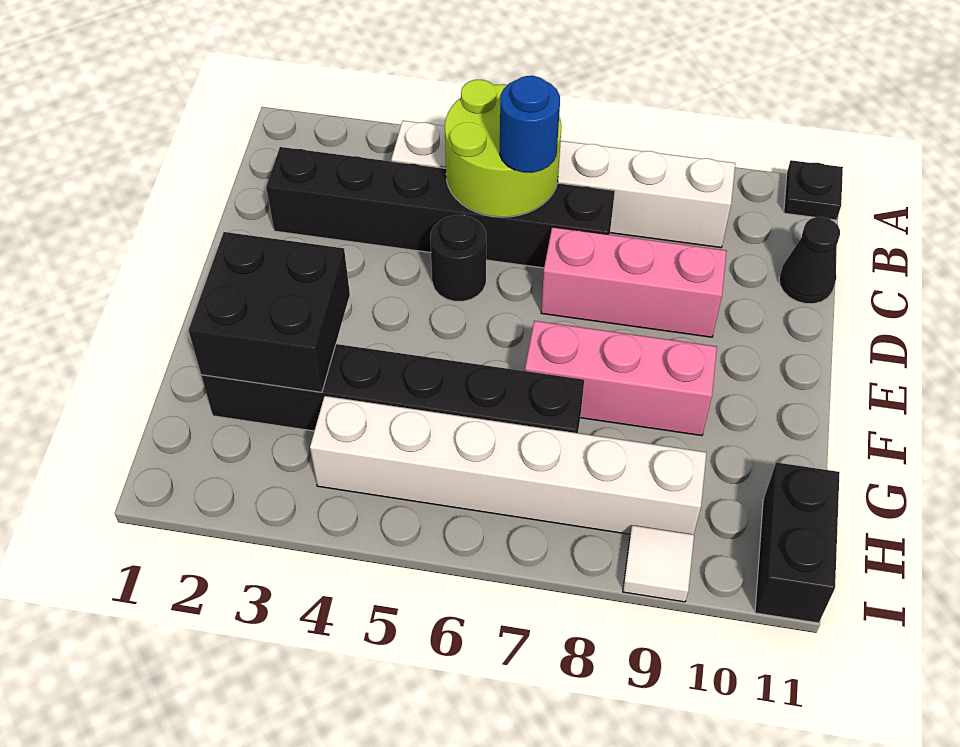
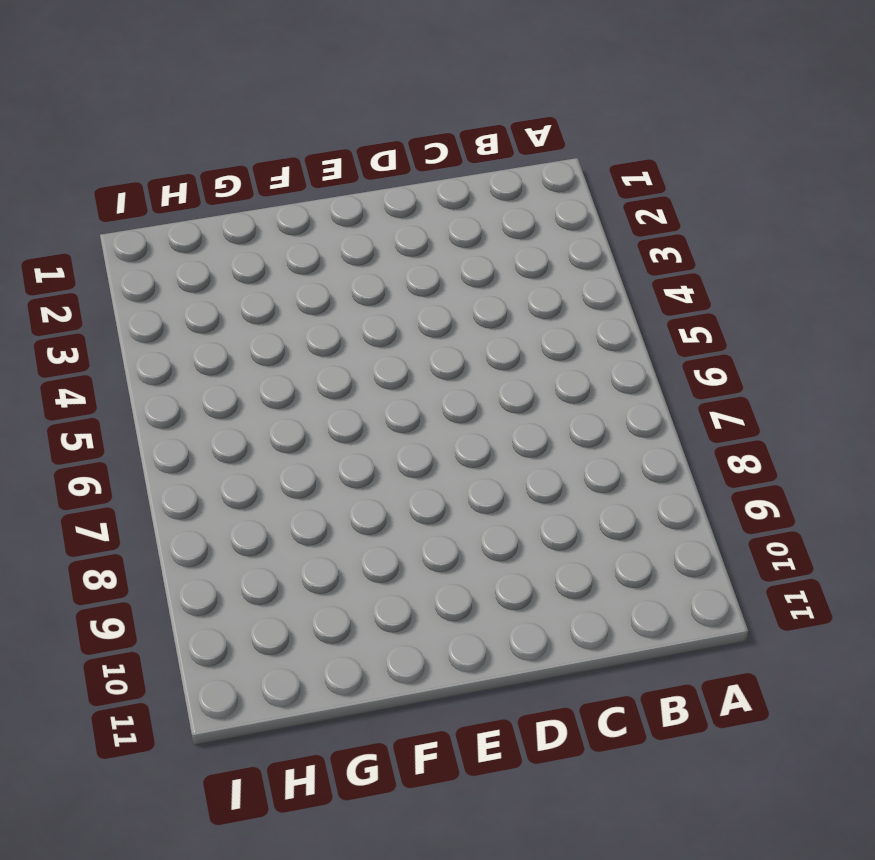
none -> black 1x1 plate [784,160,843,220]
none -> white 1x6 brick [391,121,735,248]
none -> black 1x6 brick [266,147,615,268]

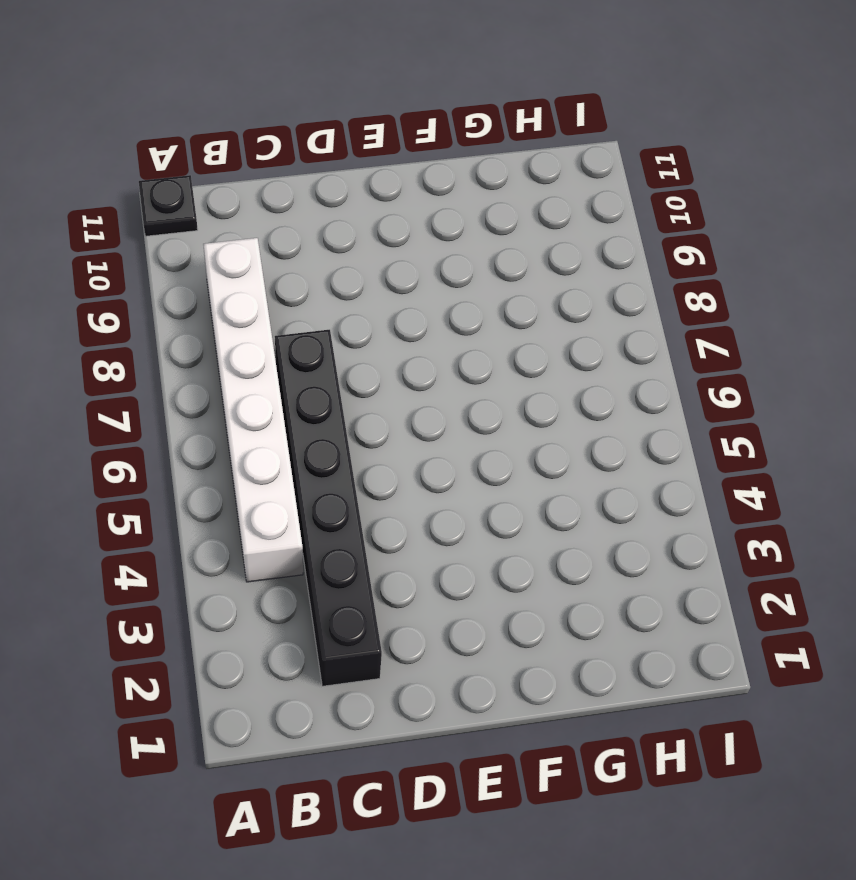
none -> black 1x1 cone [779,217,840,304]
none -> black 1x1 round brick [430,215,486,301]
none -> pink 1x3 brick [541,227,727,337]

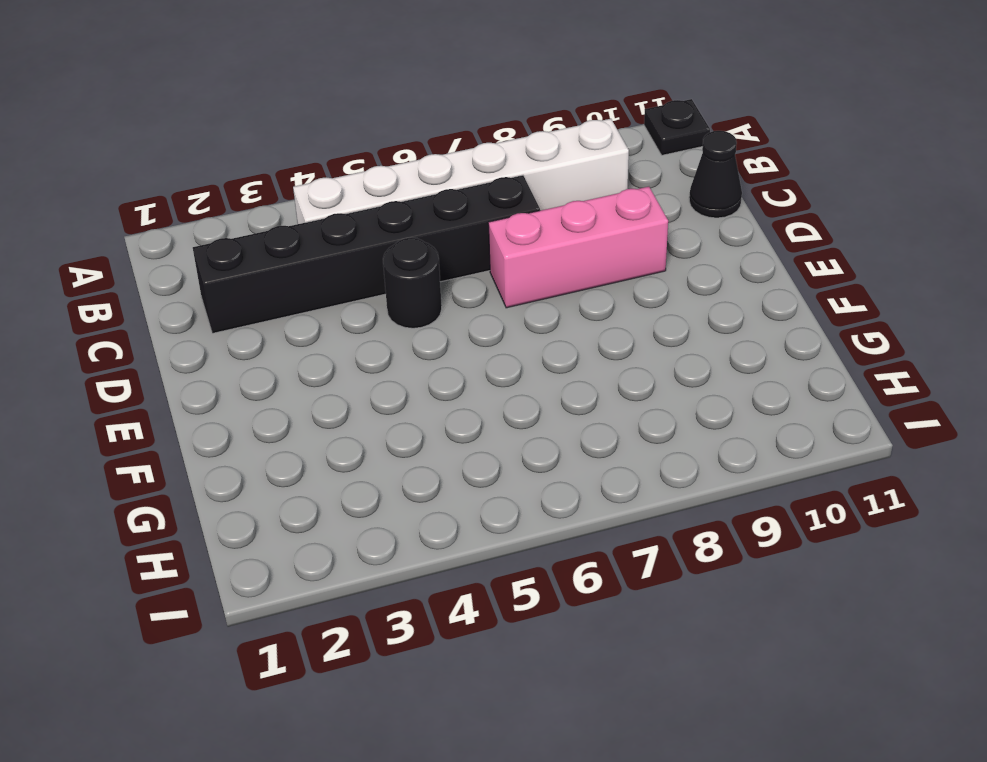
none -> pink 1x3 brick [525,321,717,436]
none -> black 1x6 brick [201,344,584,433]
none -> white 1x6 brick [310,396,706,535]

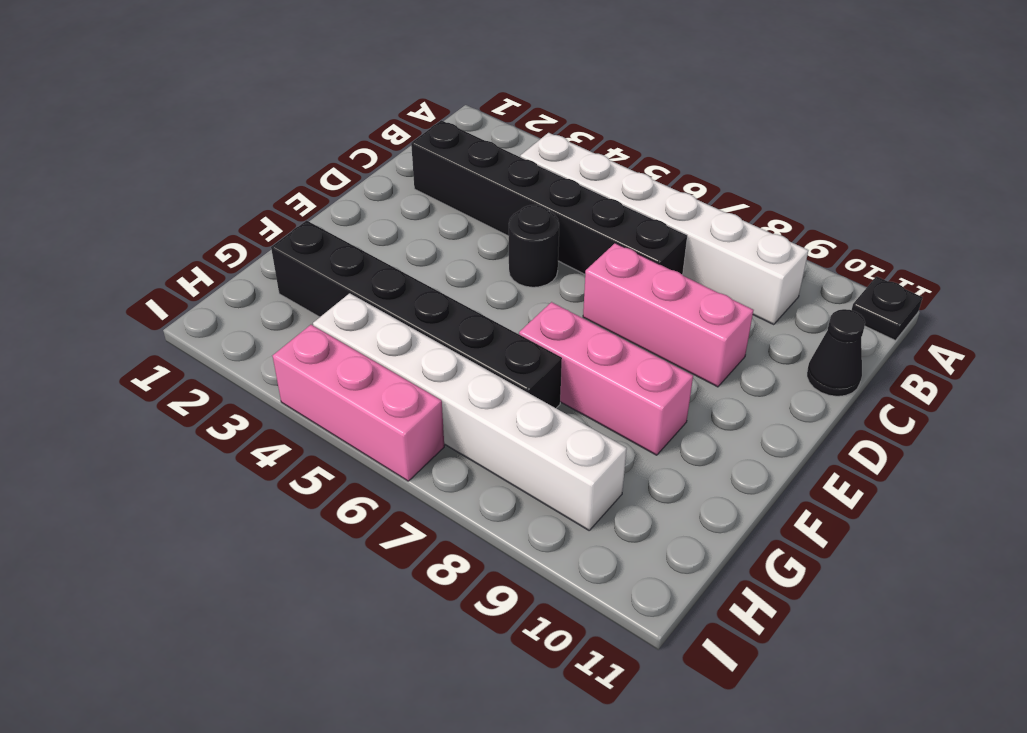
pink 1x3 brick [273,325,444,481] -> none
none -> black 1x2 brick [755,462,840,623]
none -> white 1x1 tile [623,525,694,602]
none -> lime 2x2 round brick [445,80,562,217]

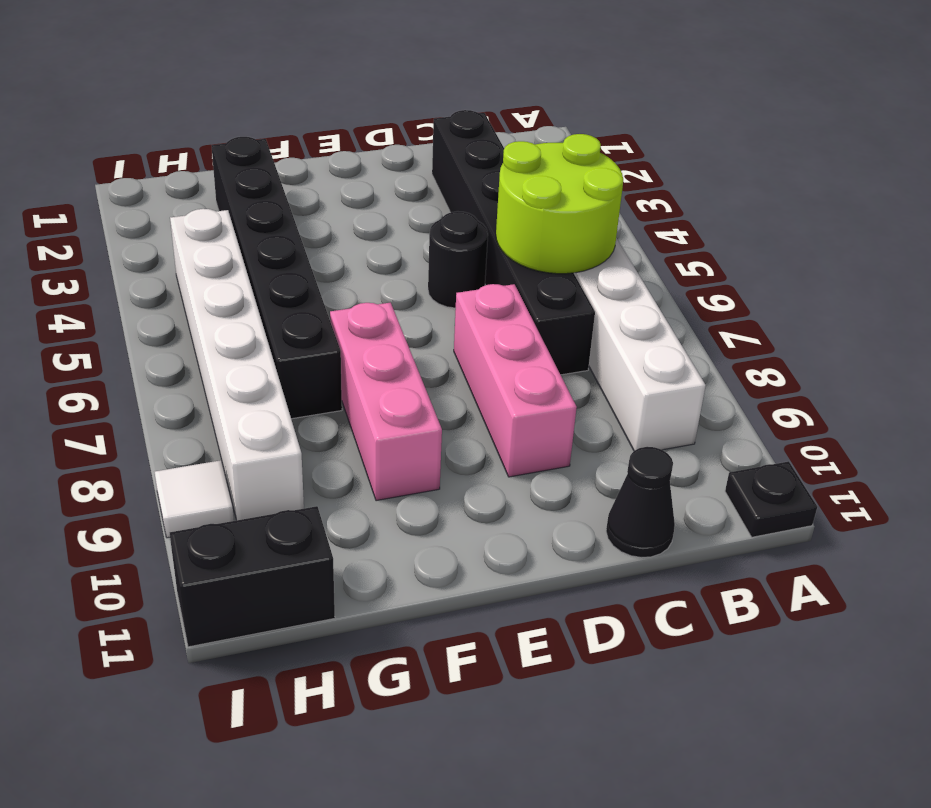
none -> black 2x2 brick [188,232,350,392]
none -> blue 1x1 round brick [500,76,560,172]

